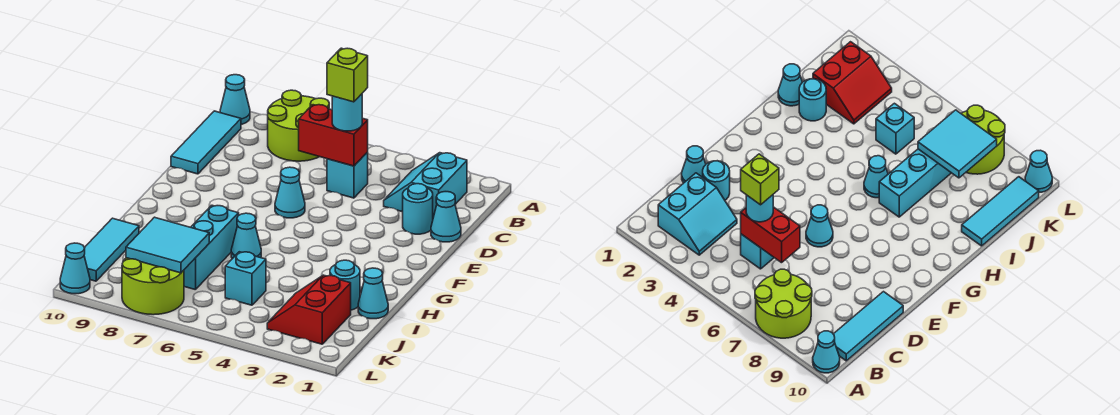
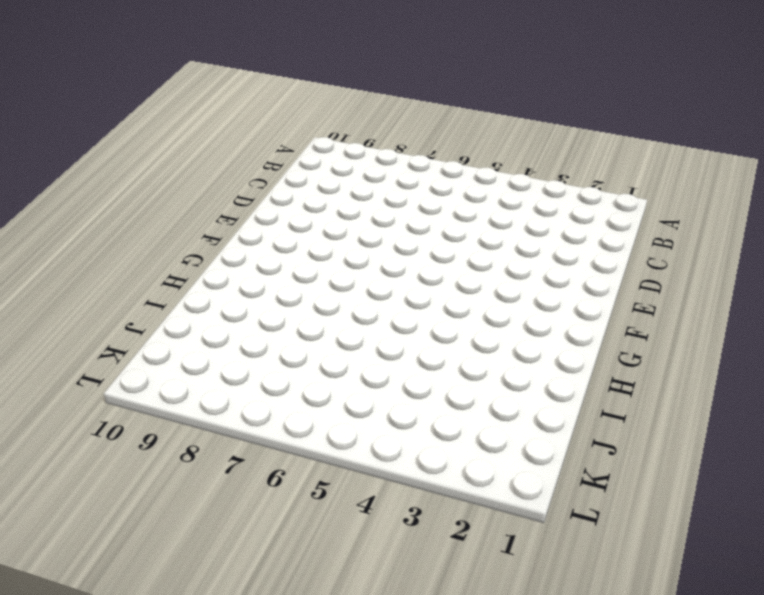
none -> lime 2x2 round brick [268,90,329,161]
none -> cyan 1x1 cone [220,75,250,124]
none -> cyan 2x2 slope [384,153,467,217]

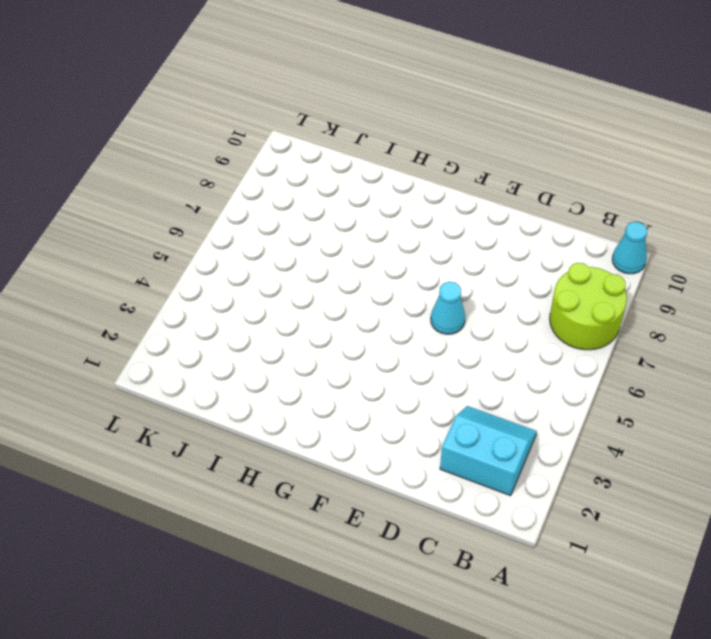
none -> cyan 1x3 tile [171,111,241,174]
none -> cyan 1x1 brick [327,152,368,198]
none -> cyan 1x1 cone [431,192,461,242]

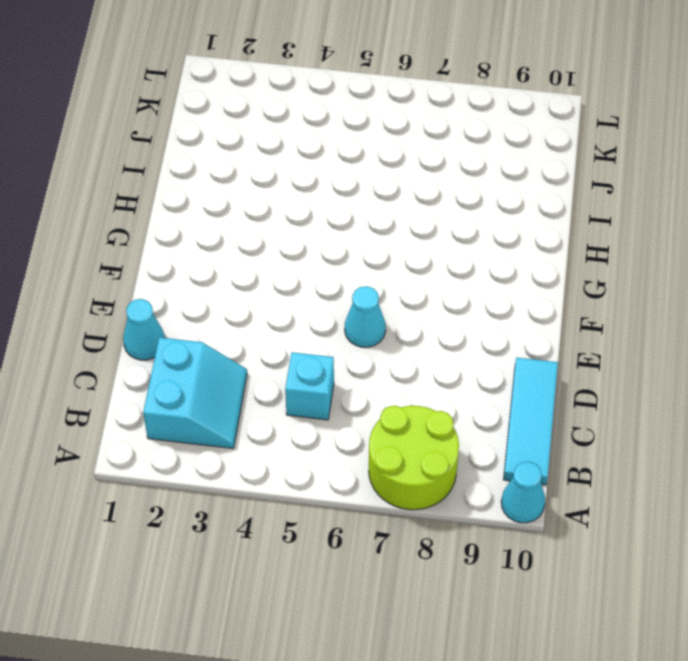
none -> cyan 1x1 round brick [403,184,433,234]
none -> cyan 1x1 cone [231,213,261,259]
none -> cyan 1x3 brick [184,205,239,290]

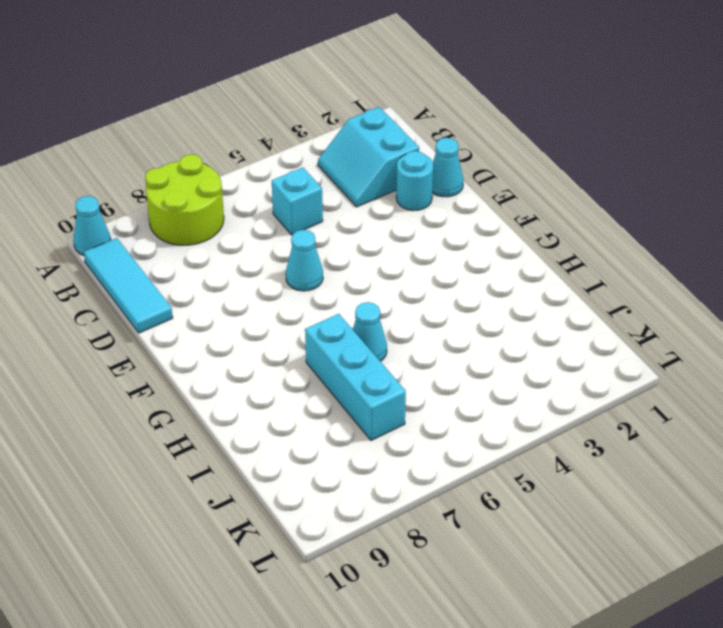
none -> cyan 1x1 cone [358,268,388,319]
none -> cyan 1x1 round brick [330,260,360,310]
none -> cyan 1x3 tile [84,218,139,281]

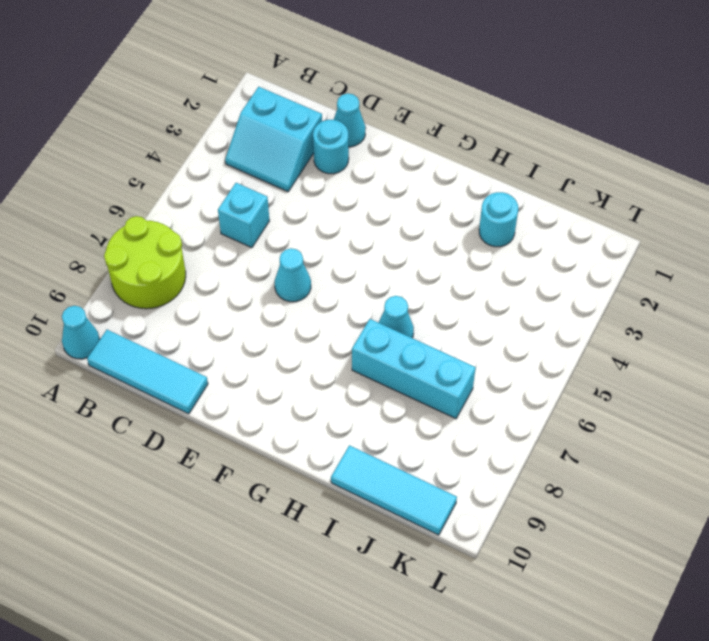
none -> cyan 1x1 cone [358,268,388,319]
none -> red 2x2 slope [267,275,351,344]
none -> cyan 1x1 brick [225,252,266,305]

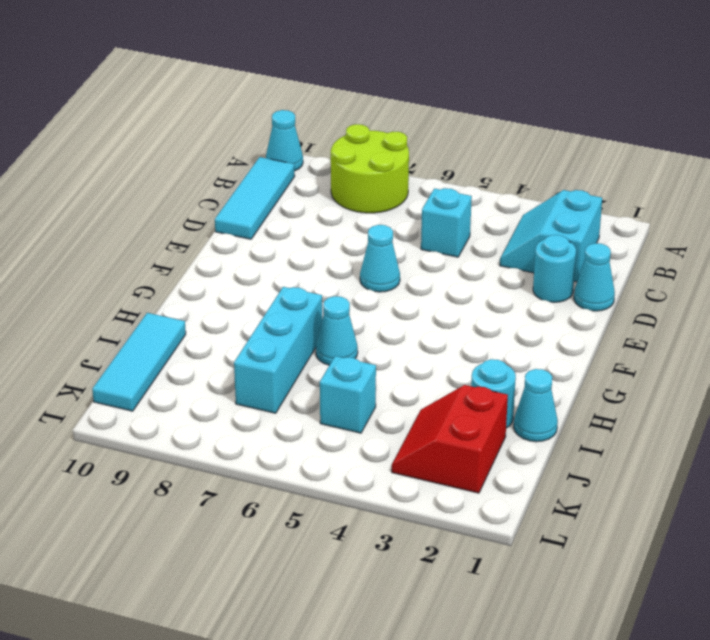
none -> lime 2x2 round brick [122,258,184,315]
none -> cyan 1x1 cone [60,243,90,294]
none -> red 1x2 brick [299,105,368,166]

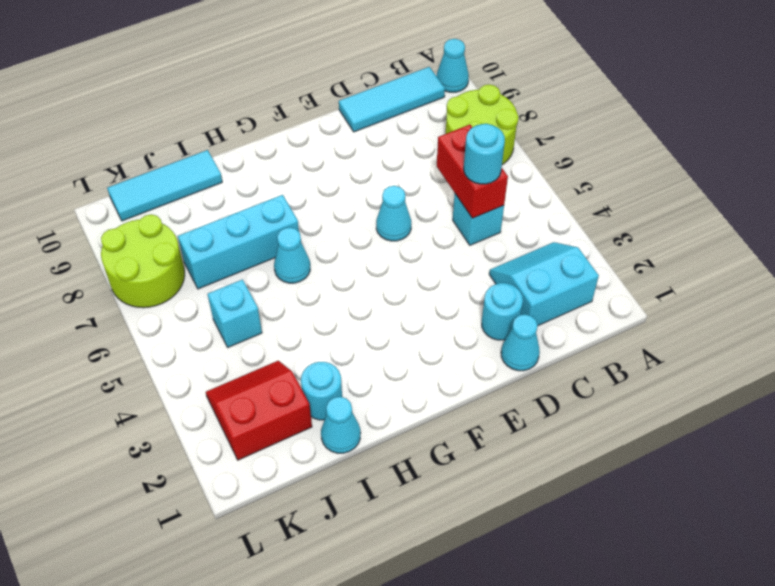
none -> cyan 1x1 cone [60,243,90,294]
none -> cyan 2x2 tile [126,217,209,273]
none -> lime 1x1 brick [327,48,368,102]

